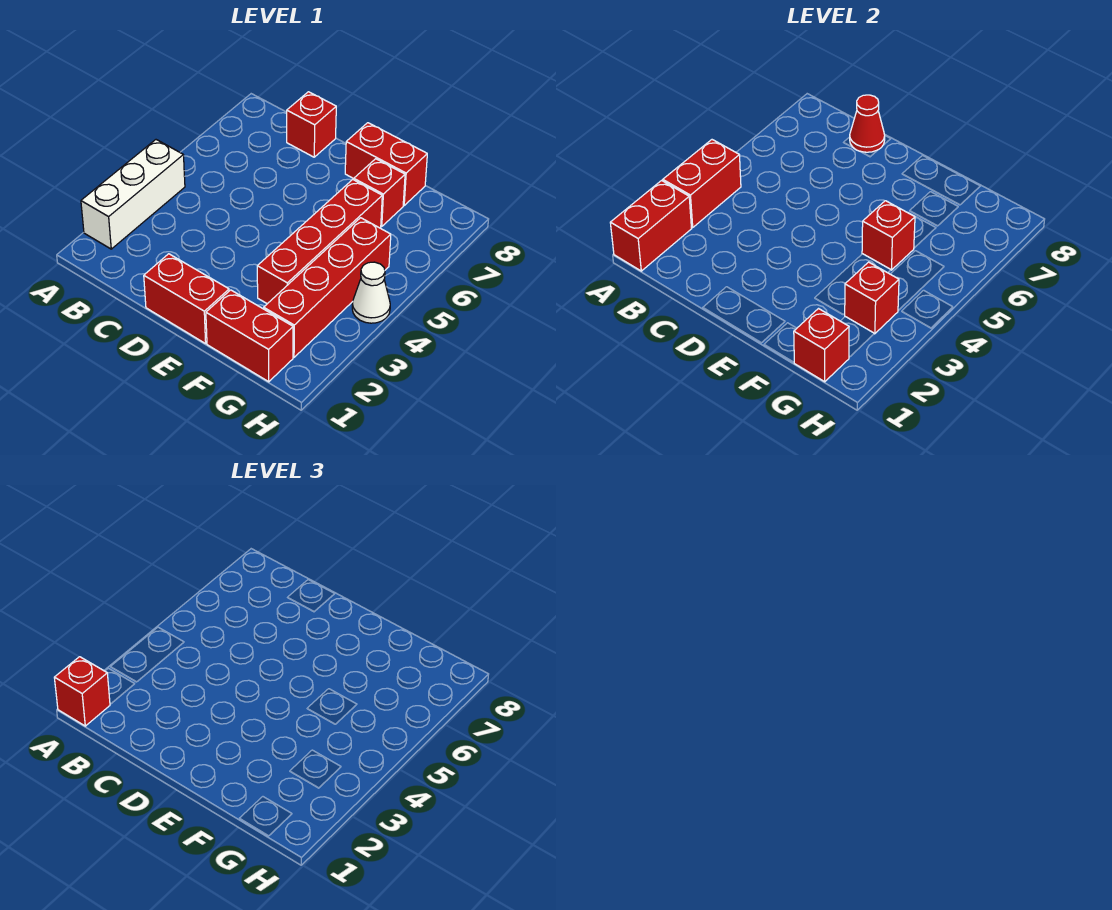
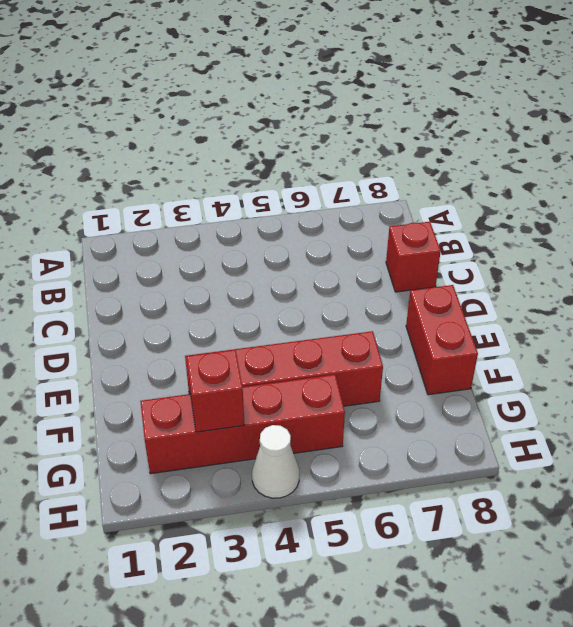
none -> white 1x3 brick [81,140,185,249]
none -> red 1x2 brick [144,254,229,344]
none -> red 1x2 brick [206,290,293,382]

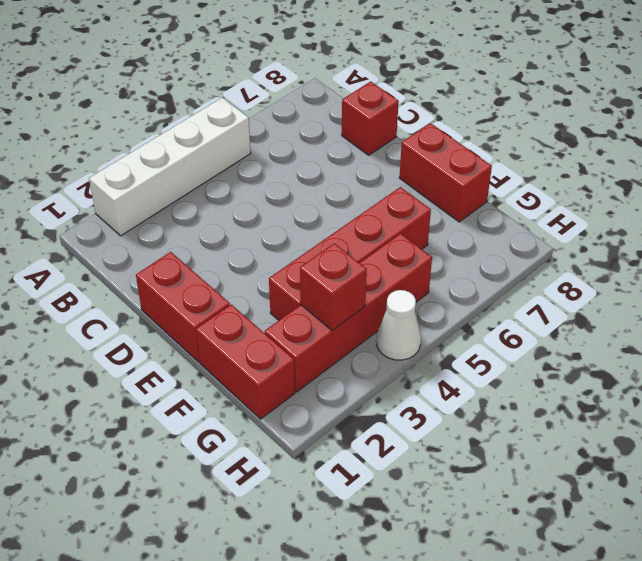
white 1x4 brick [89,98,251,236] -> white 1x3 brick [81,140,185,249]
none -> red 1x1 brick [354,159,405,226]
none -> red 1x2 brick [610,180,692,271]
none -> red 1x2 brick [663,140,741,228]

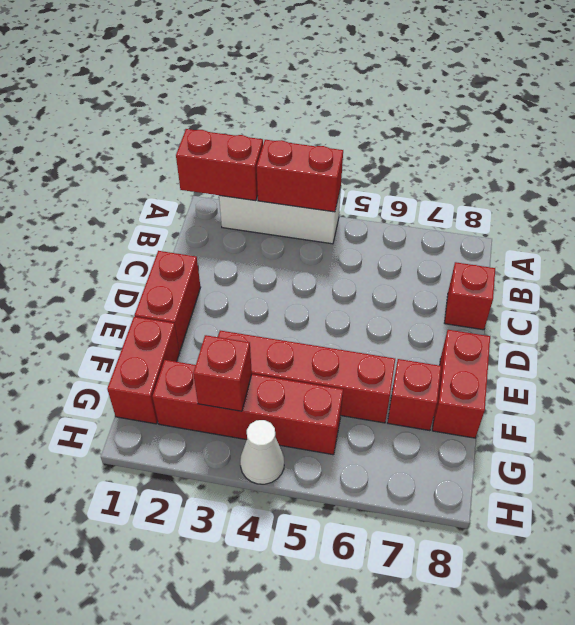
none -> red 1x1 cone [850,95,885,152]
none -> red 1x1 brick [862,201,915,270]
none -> red 1x1 brick [794,309,849,382]

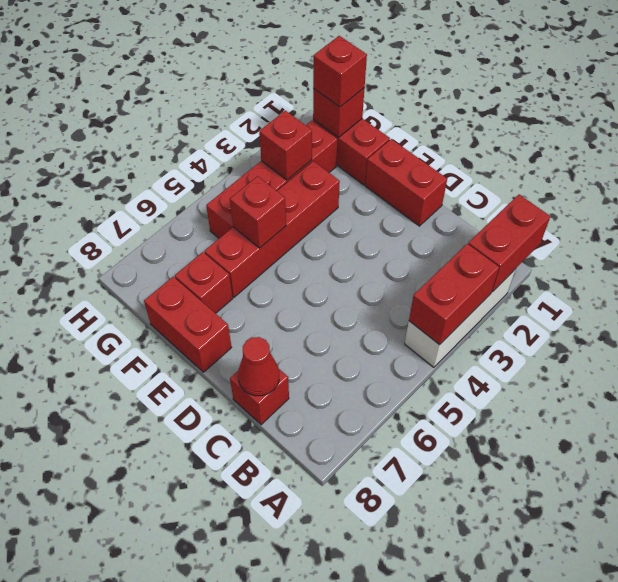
red 1x1 brick [313,36,367,107] -> red 1x1 brick moved to [54,657,110,726]
none -> white 1x1 cone [352,262,390,323]

